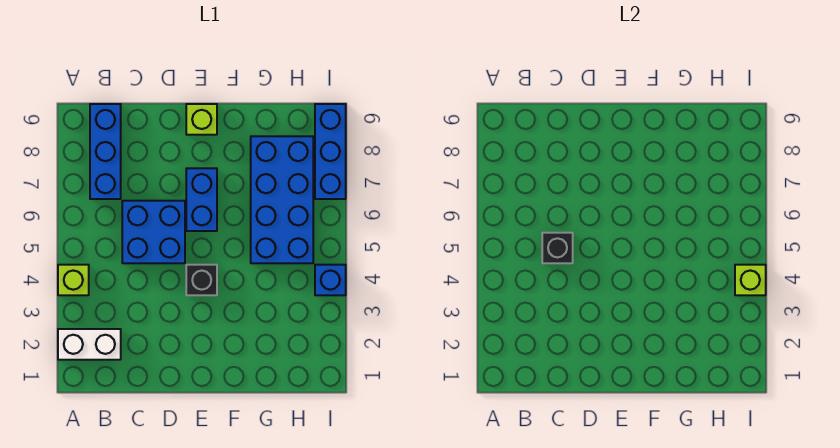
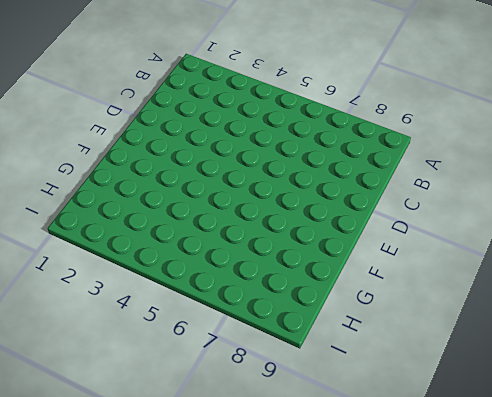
none -> white 1x2 brick [58,329,121,360]
none -> lime 1x1 brick [58,265,89,295]
none -> blue 1x3 brick [90,104,121,199]

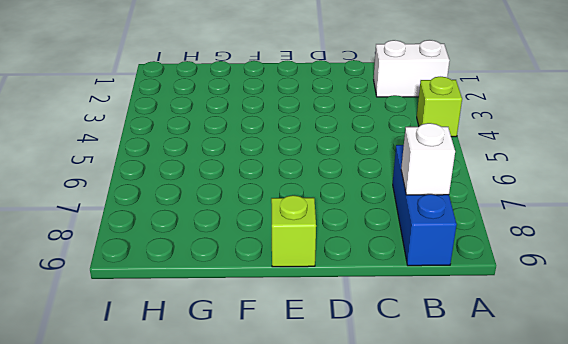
white 1x1 brick [401,123,455,195] -> none
none -> blue 2x2 brick [122,201,185,263]
none -> black 1x1 brick [186,265,217,295]
none -> blue 1x2 brick [186,168,217,231]

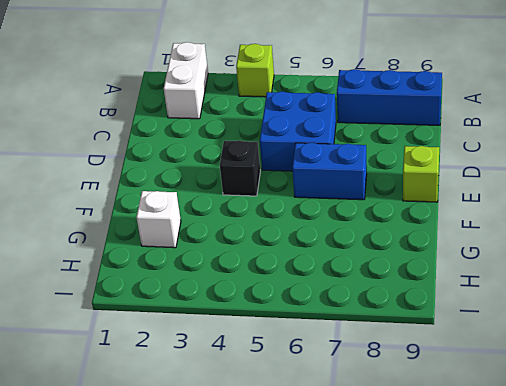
white 1x1 brick [136,191,181,248] -> none
none -> blue 2x4 brick [251,136,313,263]
none -> blue 1x1 brick [315,265,346,295]
none -> blue 1x3 brick [315,104,346,199]

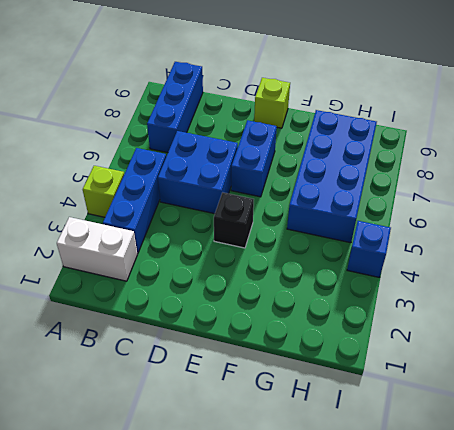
blue 1x3 brick [103,148,166,253] -> blue 1x3 brick moved to [315,104,346,199]
none -> black 1x1 brick [542,233,573,263]
none -> lime 1x1 brick [735,265,766,295]

